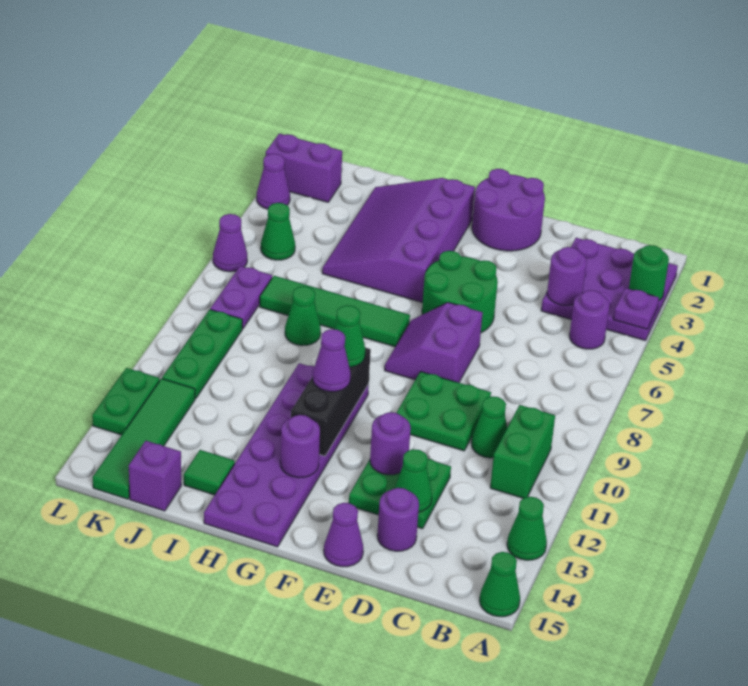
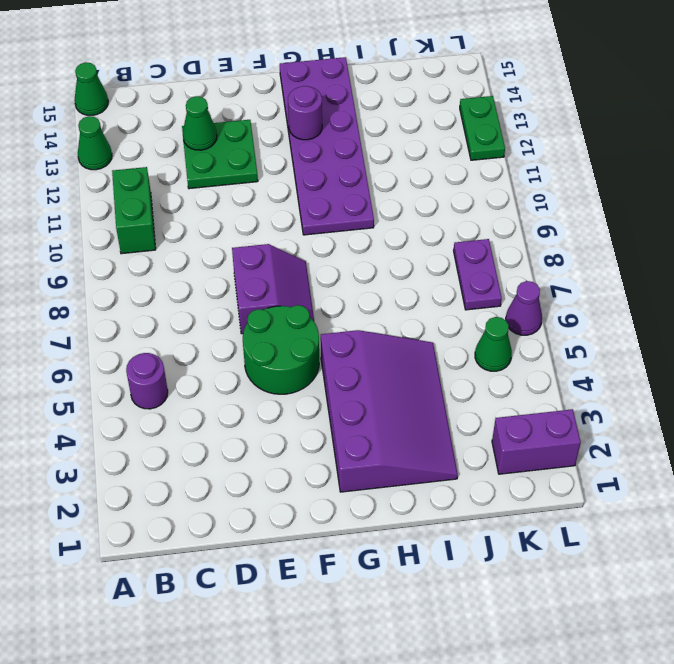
none -> purple 3x3 plate [541,238,678,340]
none -> green 1x1 cone [471,397,507,458]
none -> green 2x2 plate [397,372,491,451]
none -> purple 1x1 round brick [377,488,419,551]

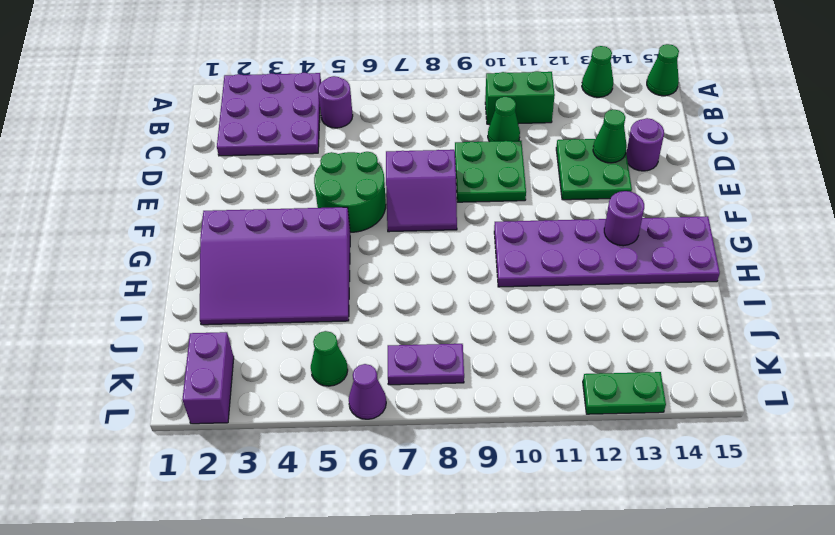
none -> purple 2x2 round brick [472,169,545,251]
none -> purple 1x1 cone [324,503,363,567]
none -> green 1x4 tile [260,276,410,347]
none -> green 1x1 cone [285,286,321,346]

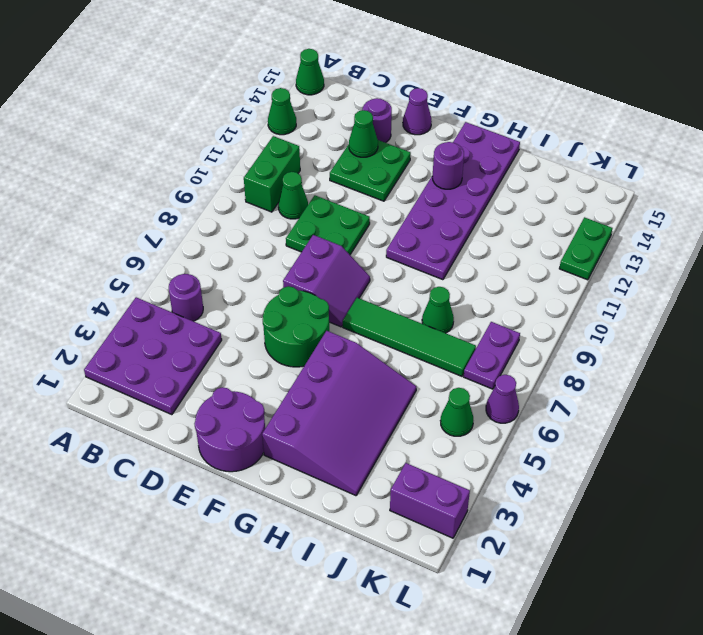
none -> green 1x1 tile [184,450,235,495]
none -> purple 1x1 brick [129,441,181,511]
none -> green 1x3 plate [162,310,242,399]
none -> green 1x4 tile [93,379,195,499]

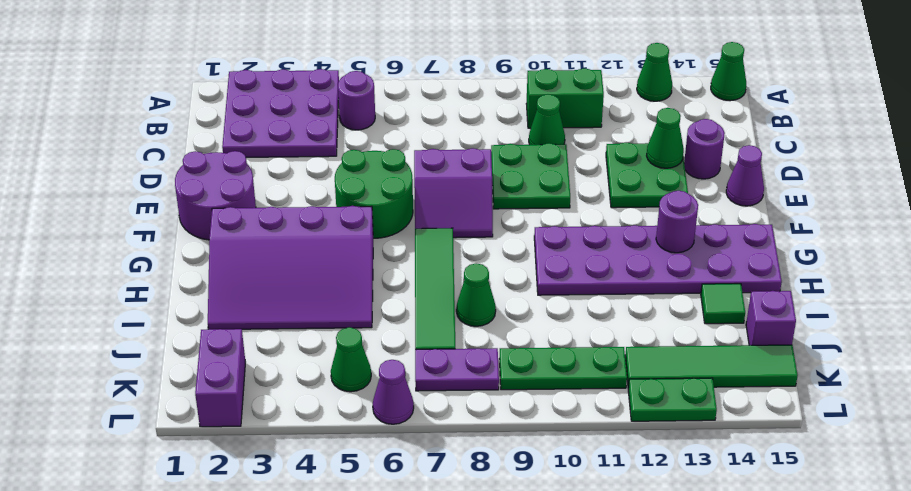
none -> purple 1x1 cone [257,154,290,209]
none -> green 1x1 round brick [629,245,669,300]
none -> purple 1x1 plate [613,288,659,329]
none -> purple 1x1 round brick [547,247,587,305]

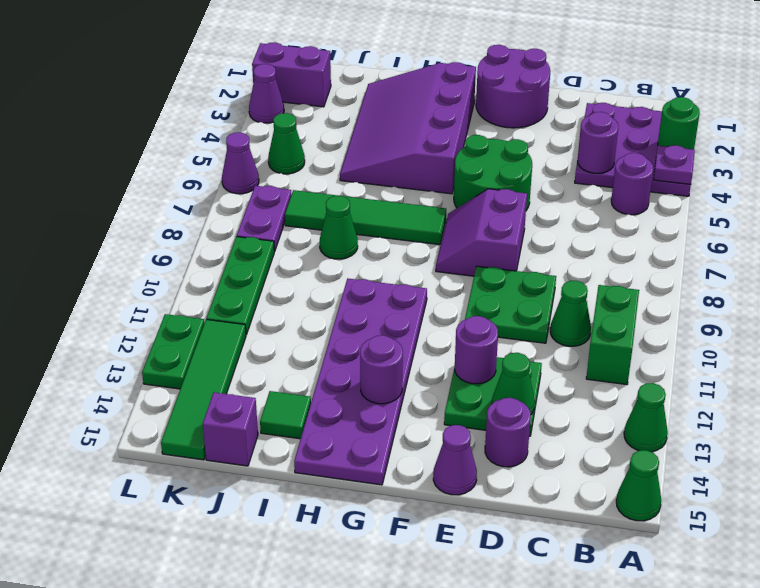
none -> black 1x3 brick [291,348,371,456]
none -> green 1x1 cone [334,305,365,367]
none -> purple 1x1 cone [313,329,351,392]

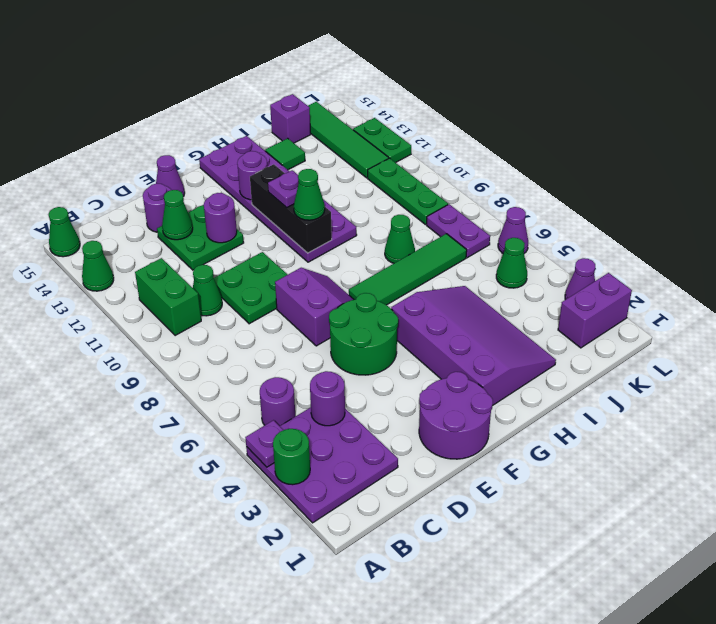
purple 1x1 plate [268,170,299,207] -> purple 1x1 cone [313,329,351,392]

